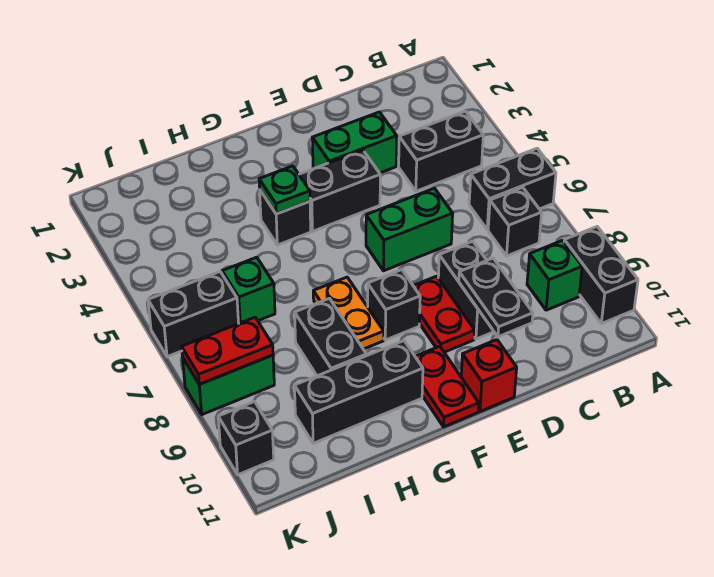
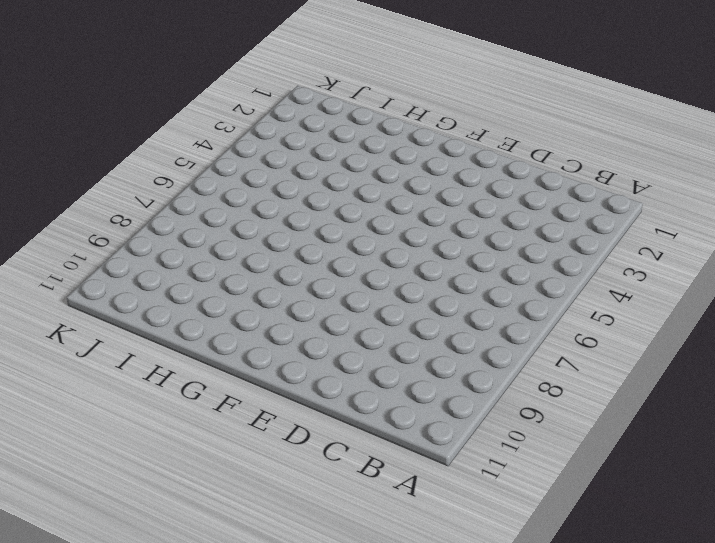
none -> black 1x2 brick [469,148,556,230]
none -> black 1x2 brick [564,227,638,324]
none -> black 1x2 brick [399,111,483,191]

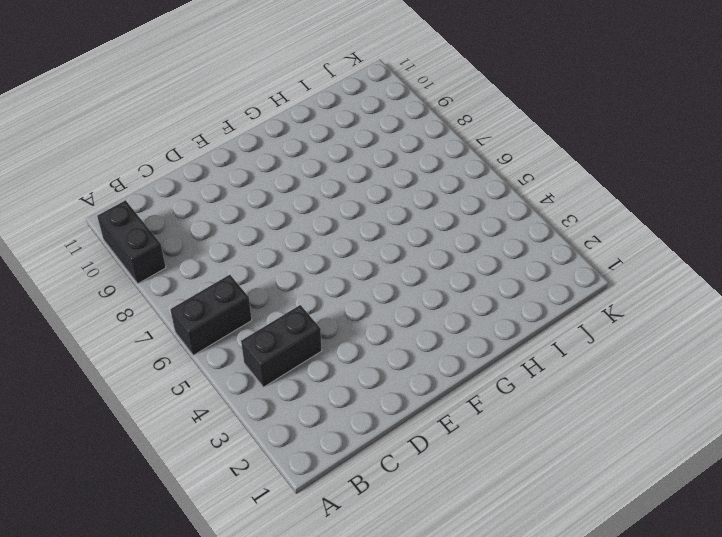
none -> black 1x1 brick [488,187,542,256]
none -> green 1x1 brick [527,240,582,310]
none -> green 1x2 brick [312,112,397,173]

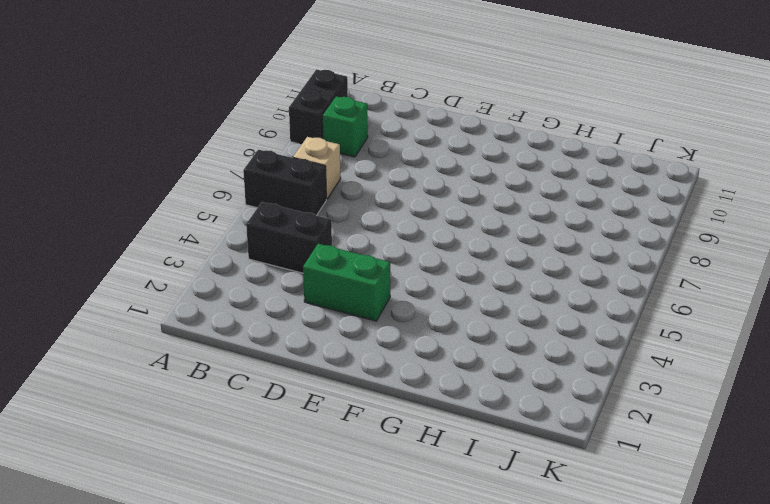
tan 1x1 brick [293,137,341,199] -> black 1x1 brick [488,187,542,256]
none -> green 1x2 brick [366,188,453,271]
none -> black 1x2 brick [438,241,494,339]
none -> black 1x2 brick [299,150,380,231]

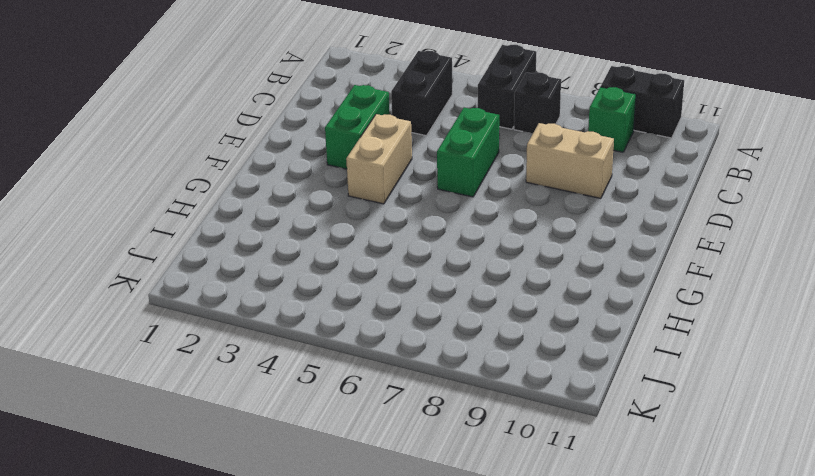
tan 1x2 brick [526,123,614,198] -> black 1x2 brick [438,241,494,339]
tan 1x2 brick [346,114,412,204] -> black 1x2 brick [299,150,380,231]
none -> red 1x2 plate [413,276,475,352]
none -> red 1x1 brick [461,340,517,412]
none -> black 1x1 brick [368,270,420,340]

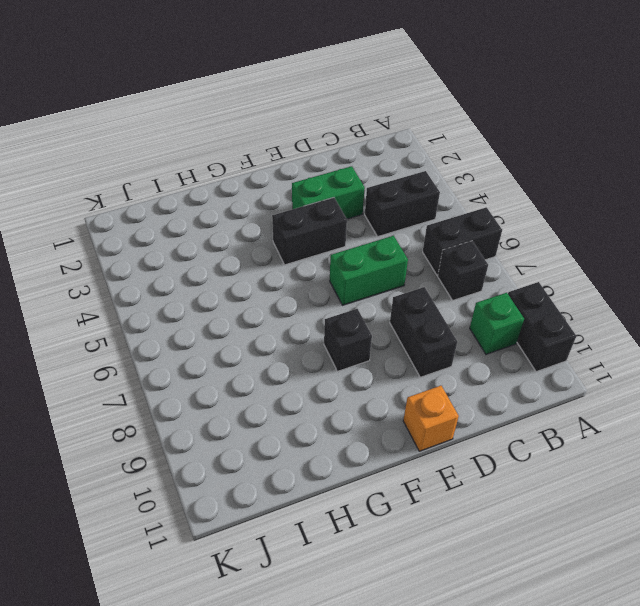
orange 1x1 brick [403,386,459,451] -> red 1x1 brick [461,340,517,412]
none -> red 1x2 plate [413,276,475,352]
none -> red 1x2 plate [415,346,479,427]
none -> black 1x1 brick [260,190,311,245]

